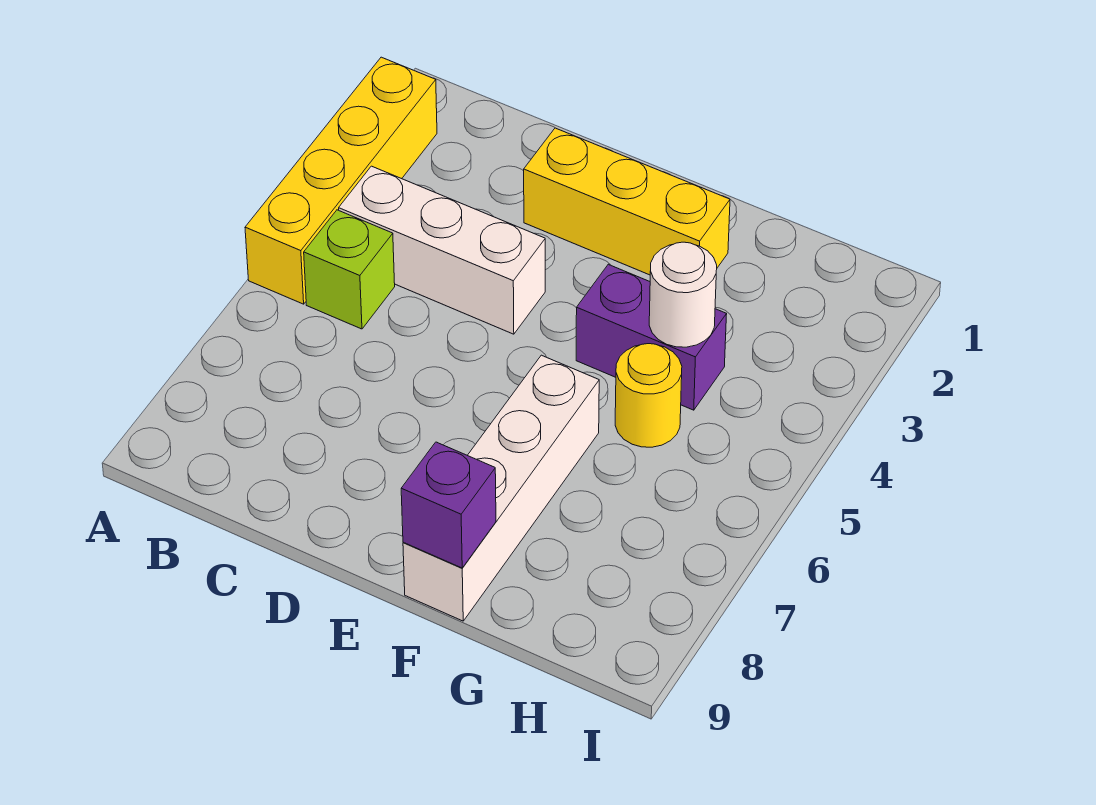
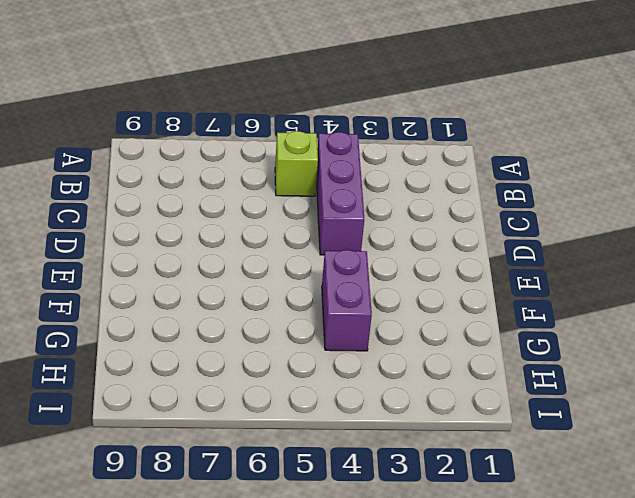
purple 1x3 brick [316,132,364,255] -> white 1x3 brick [339,166,545,334]
none -> yellow 1x4 brick [245,57,437,304]
none -> yellow 1x3 brick [524,128,730,275]

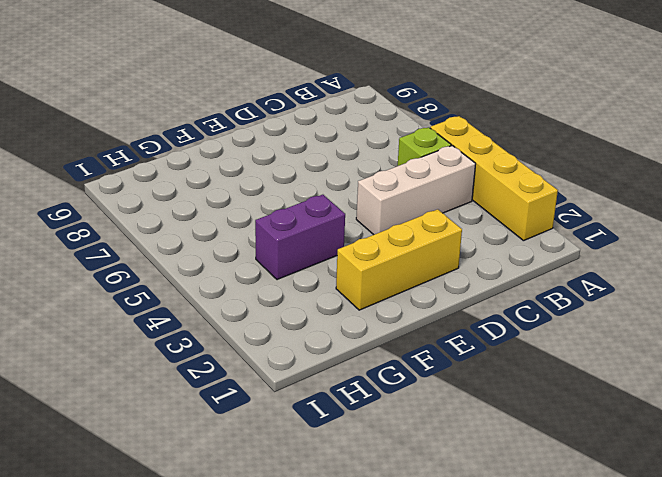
none -> white 1x4 brick [403,355,599,621]
none -> yellow 1x1 round brick [615,344,682,447]

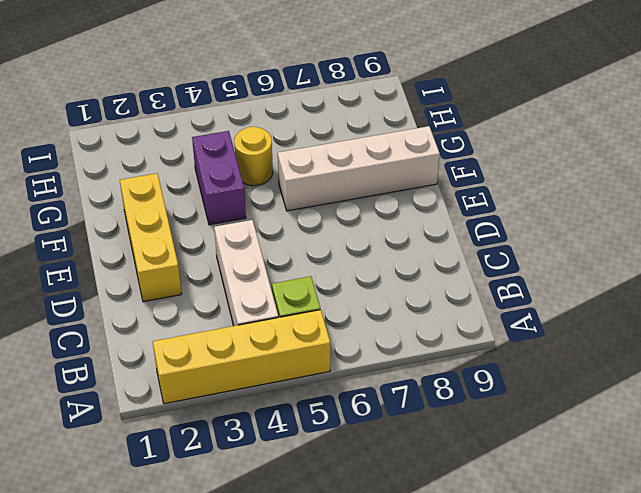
none -> purple 1x1 brick [401,442,496,568]
none -> white 1x1 round brick [649,242,717,347]

